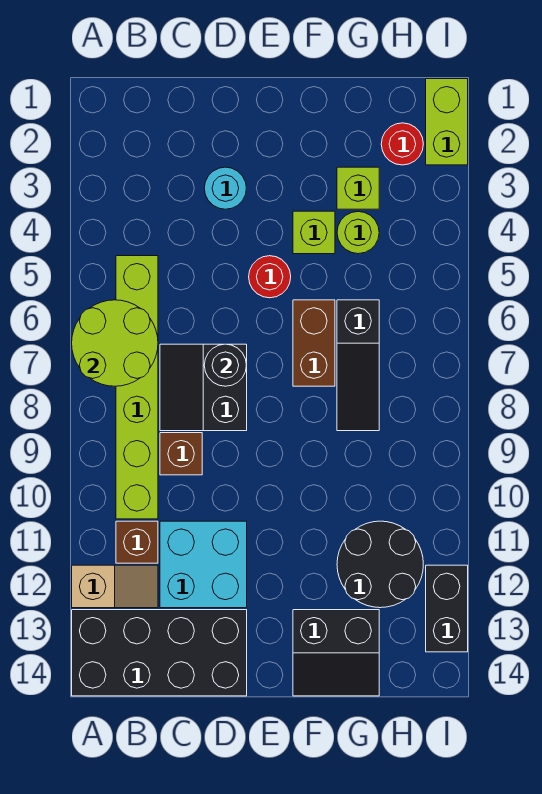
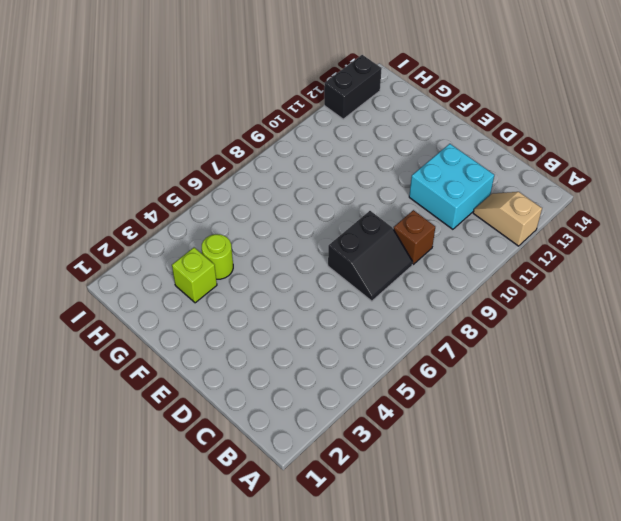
none -> black 2x4 brick [72,610,247,696]
none -> lime 1x6 brick [116,256,158,519]
none -> brown 1x1 brick [116,521,158,563]

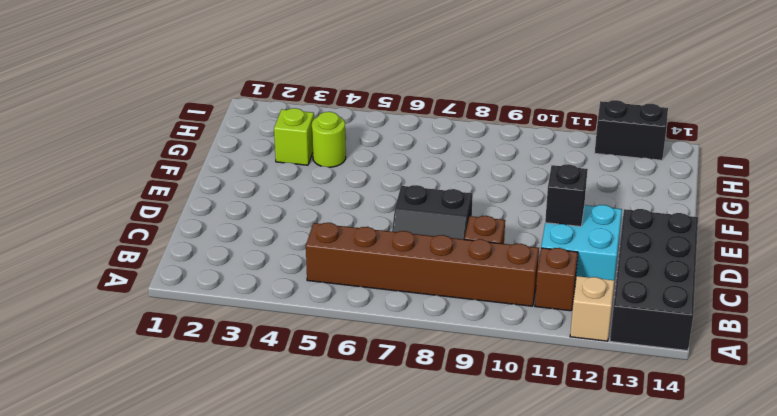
brown 1x6 brick [306,223,539,306] -> lime 1x6 brick [116,256,158,519]
black 1x1 brick [545,164,588,227] -> none
none -> cyan 1x1 round brick [204,167,246,209]
none -> red 1x1 round brick [249,256,291,298]
none -> lime 1x1 brick [293,211,335,254]

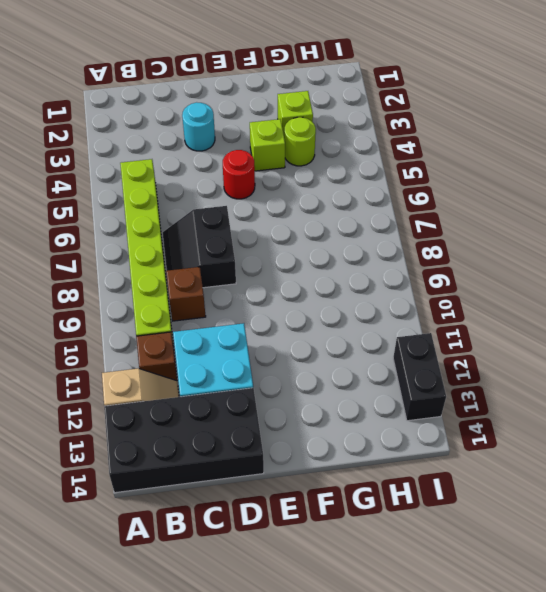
none -> brown 1x2 brick [293,300,335,386]
none -> black 2x2 slope [293,610,379,696]
none -> black 1x3 slope [337,300,379,431]

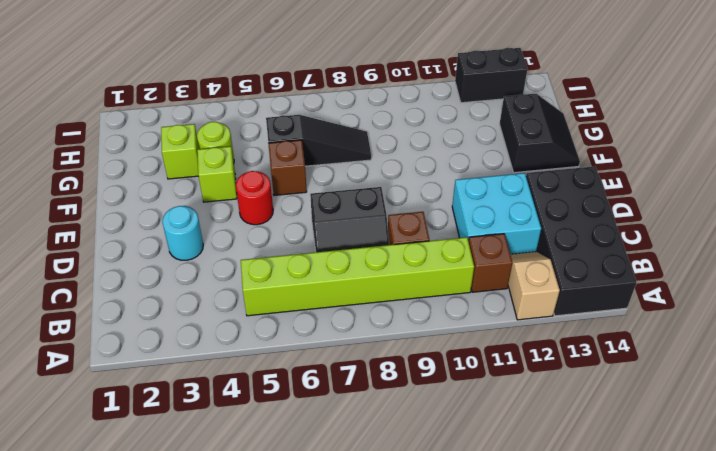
brown 1x1 brick [268,140,307,195] -> brown 1x2 brick [293,300,335,386]
none -> black 2x2 round brick [337,521,423,608]
none -> red 1x1 round brick [381,123,423,165]
none -> lime 1x2 brick [426,79,468,165]

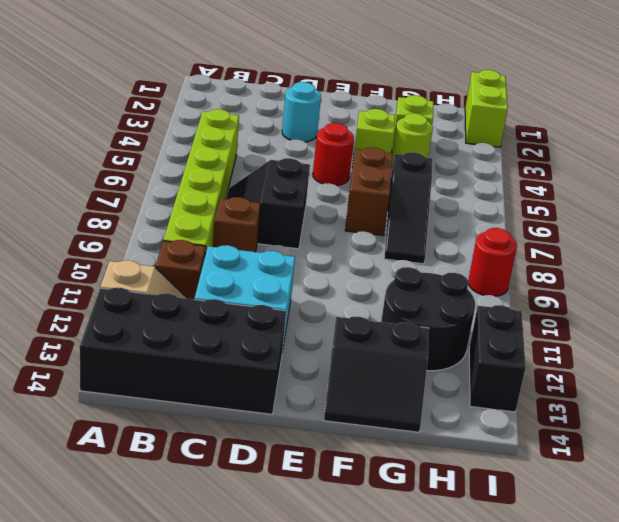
red 1x1 round brick [468,228,517,296] -> red 1x1 round brick moved to [381,123,423,165]
none -> lime 2x2 round brick [72,300,158,386]
none -> black 1x1 round brick [204,344,246,386]

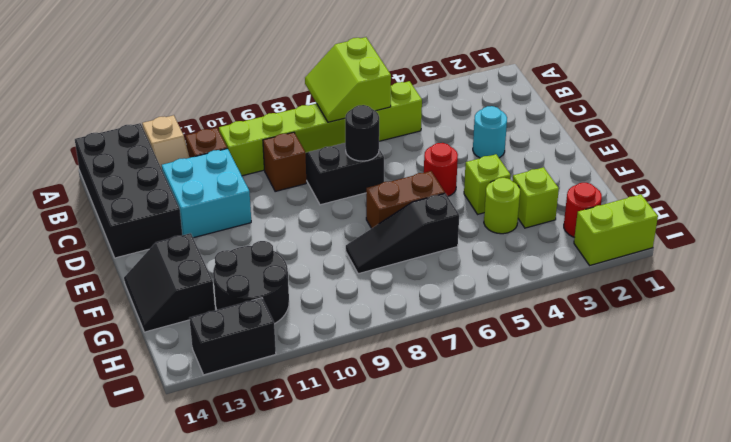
lime 2x2 slope [305,37,391,122] -> lime 2x2 round brick [72,300,158,386]

